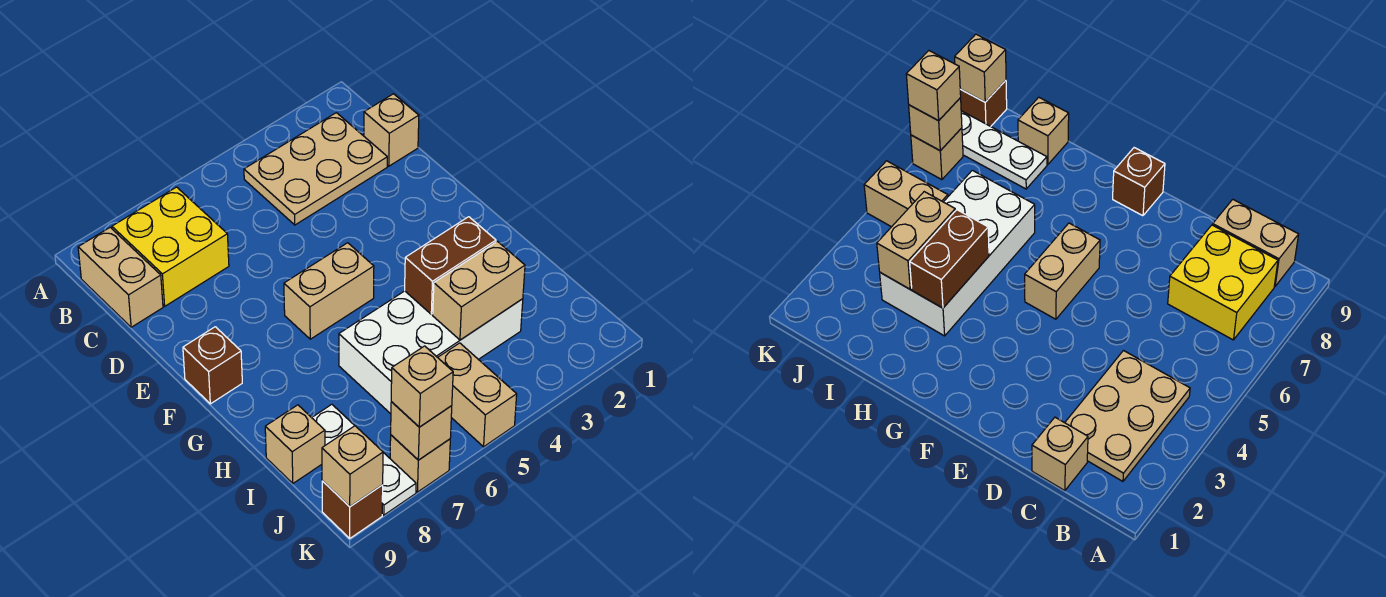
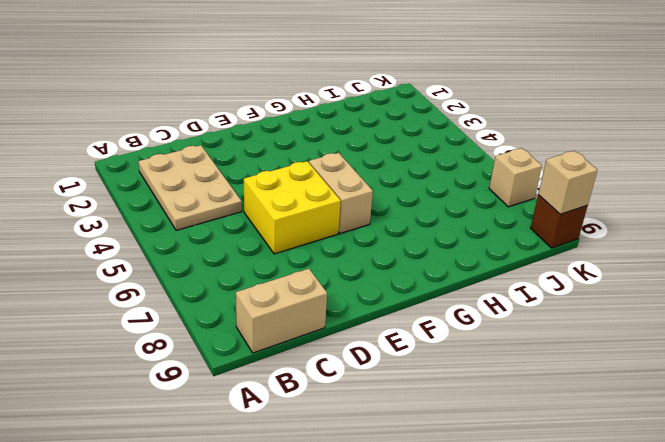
yellow 2x2 brick [244,161,341,254] -> yellow 2x2 brick moved to [112,187,229,306]
none -> tan 1x1 brick [364,94,419,166]
none -> brown 1x1 brick [183,327,242,404]
none -> white 2x4 brick [339,291,523,414]

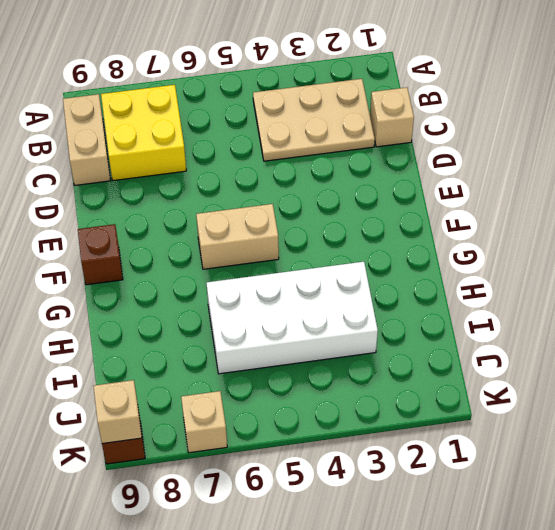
none -> white 1x3 plate [312,405,416,515]
none -> tan 1x1 brick [265,405,325,483]
none -> tan 1x2 brick [438,343,517,447]

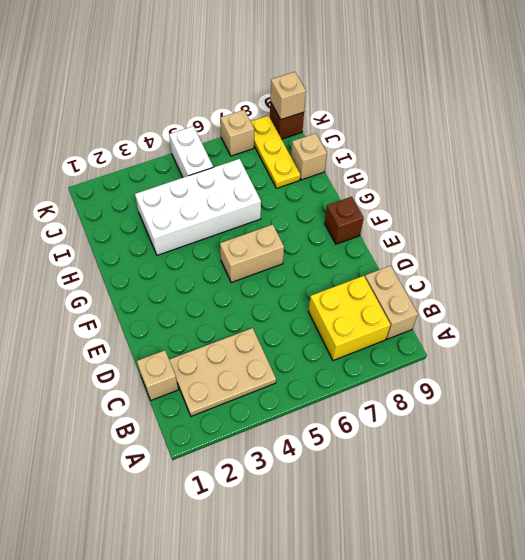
yellow 1x3 plate [251,116,300,188] -> white 1x3 plate [312,405,416,515]
white 1x2 brick [169,126,213,177] -> tan 1x2 brick [438,343,517,447]
none -> brown 1x2 brick [405,217,496,314]
none -> tan 1x2 brick [433,241,525,340]
none -> tan 1x1 brick [391,402,452,460]

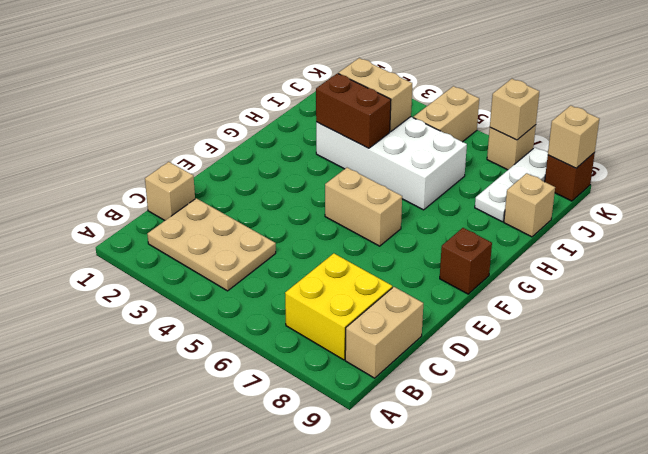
none -> tan 1x1 brick [391,346,453,427]

